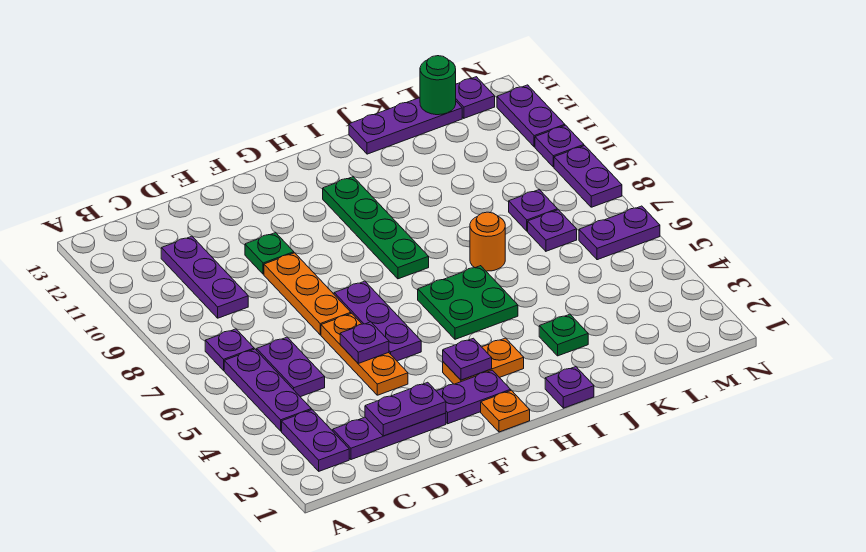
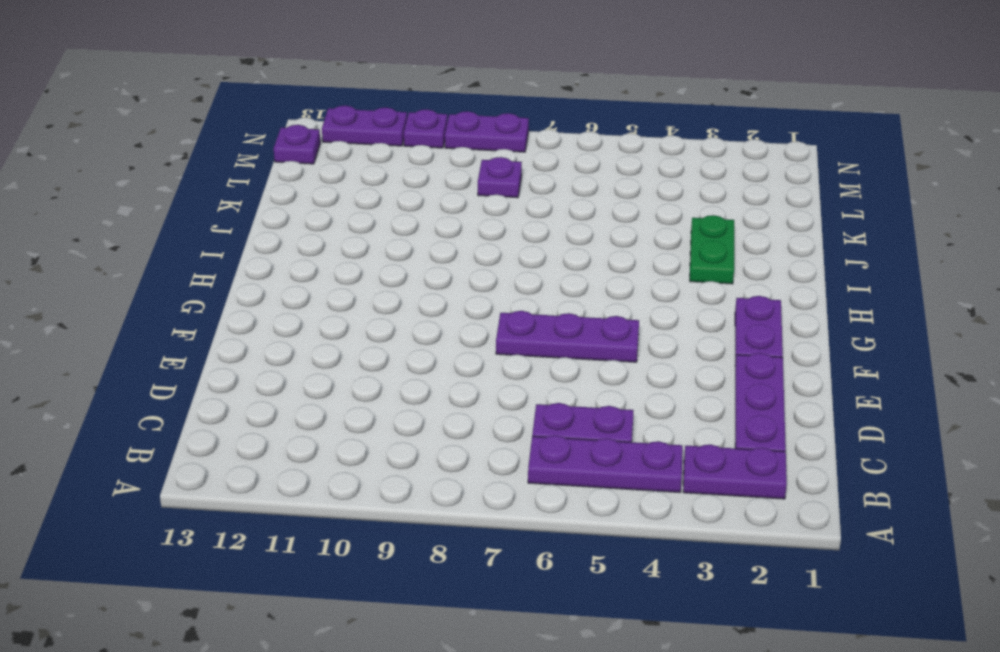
green 1x2 plate [690,215,734,284] -> green 1x1 plate [539,314,588,356]
none -> purple 1x1 plate [205,329,254,370]
none -> purple 1x3 plate [161,236,248,318]
none -> orange 1x3 plate [321,313,408,395]
none -> orange 1x3 plate [264,253,351,335]

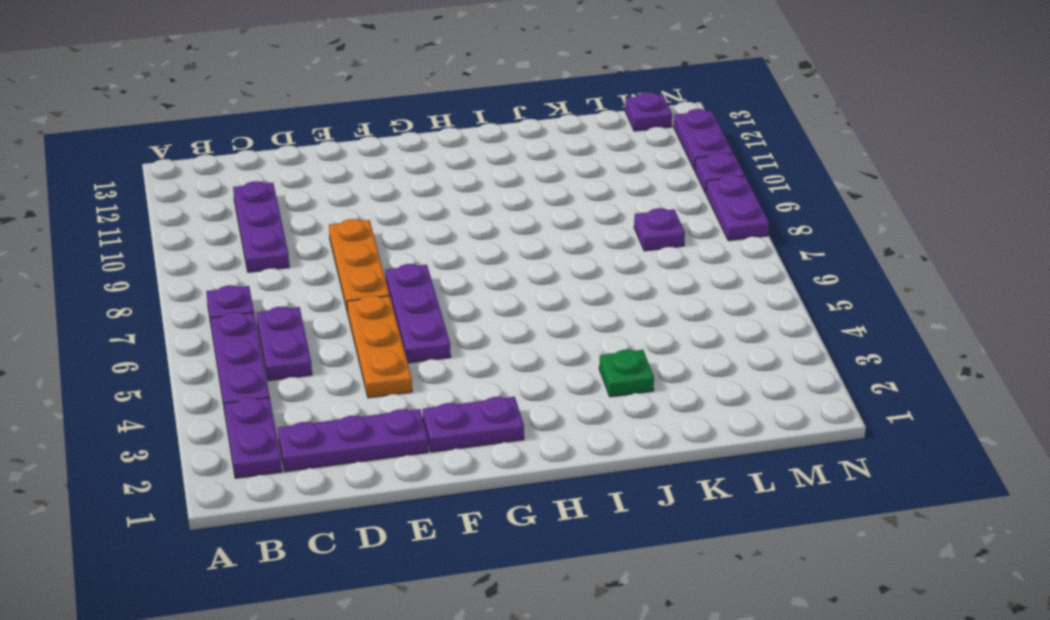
none -> green 1x1 plate [245,233,294,274]
none -> orange 1x1 plate [481,390,530,432]
none -> orange 1x2 plate [443,338,524,384]
none -> green 2x2 plate [418,266,518,339]

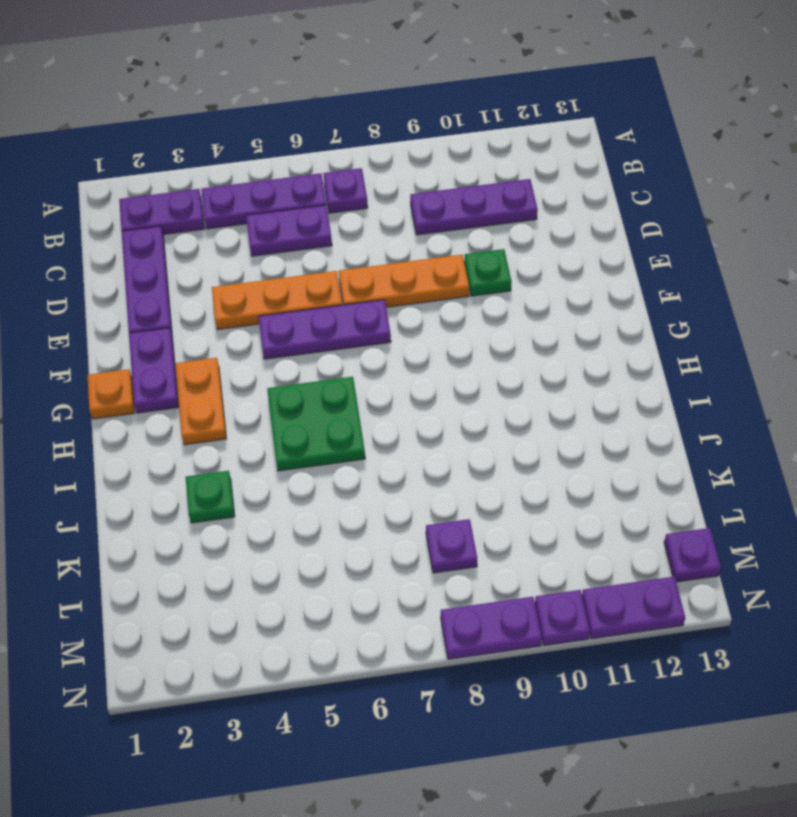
none -> green 1x4 plate [323,177,429,279]
none -> purple 1x1 plate [545,367,594,408]
none -> orange 1x1 round brick [470,212,505,271]
none -> purple 1x3 plate [349,98,462,154]

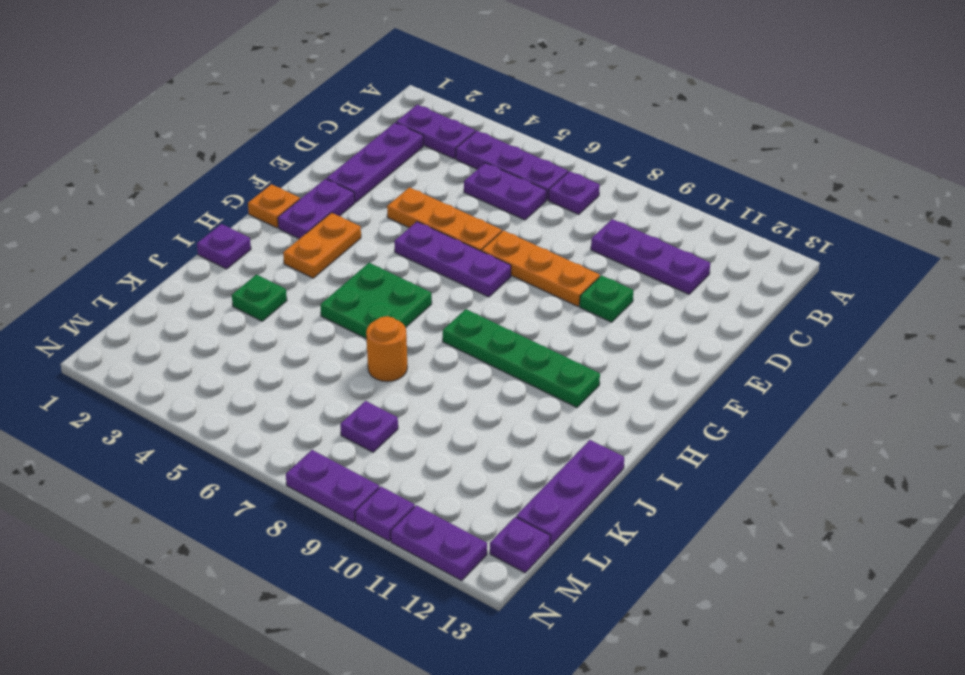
none -> purple 1x1 plate [528,210,577,251]
none -> purple 1x2 plate [579,206,660,260]
none -> purple 1x2 plate [365,382,446,436]
none -> purple 1x1 plate [340,322,389,363]

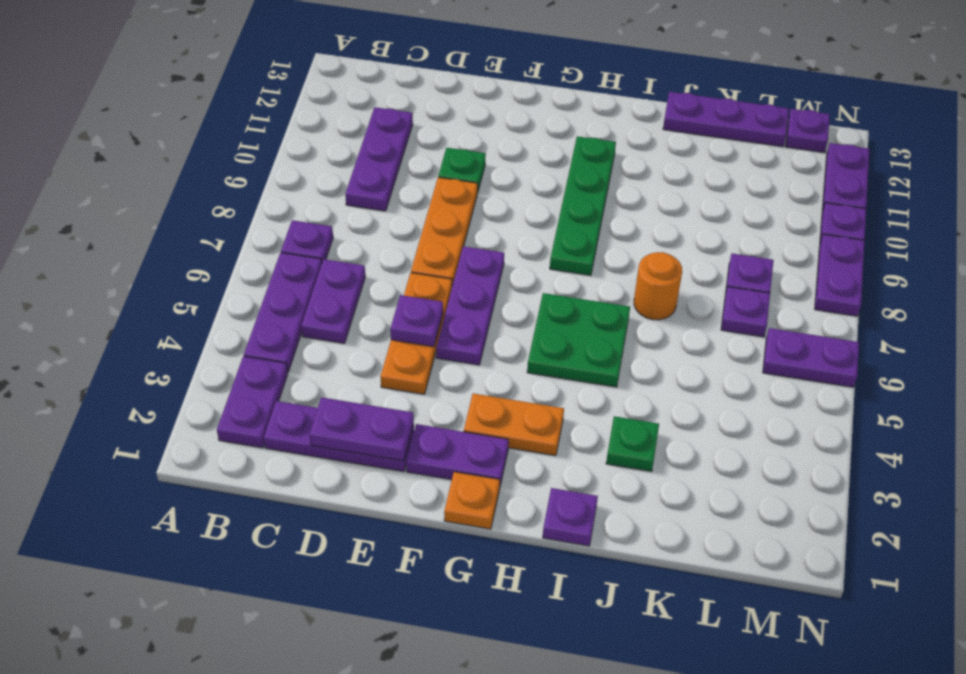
none -> purple 1x1 plate [443,338,492,380]
none -> green 1x1 round brick [420,56,456,115]

